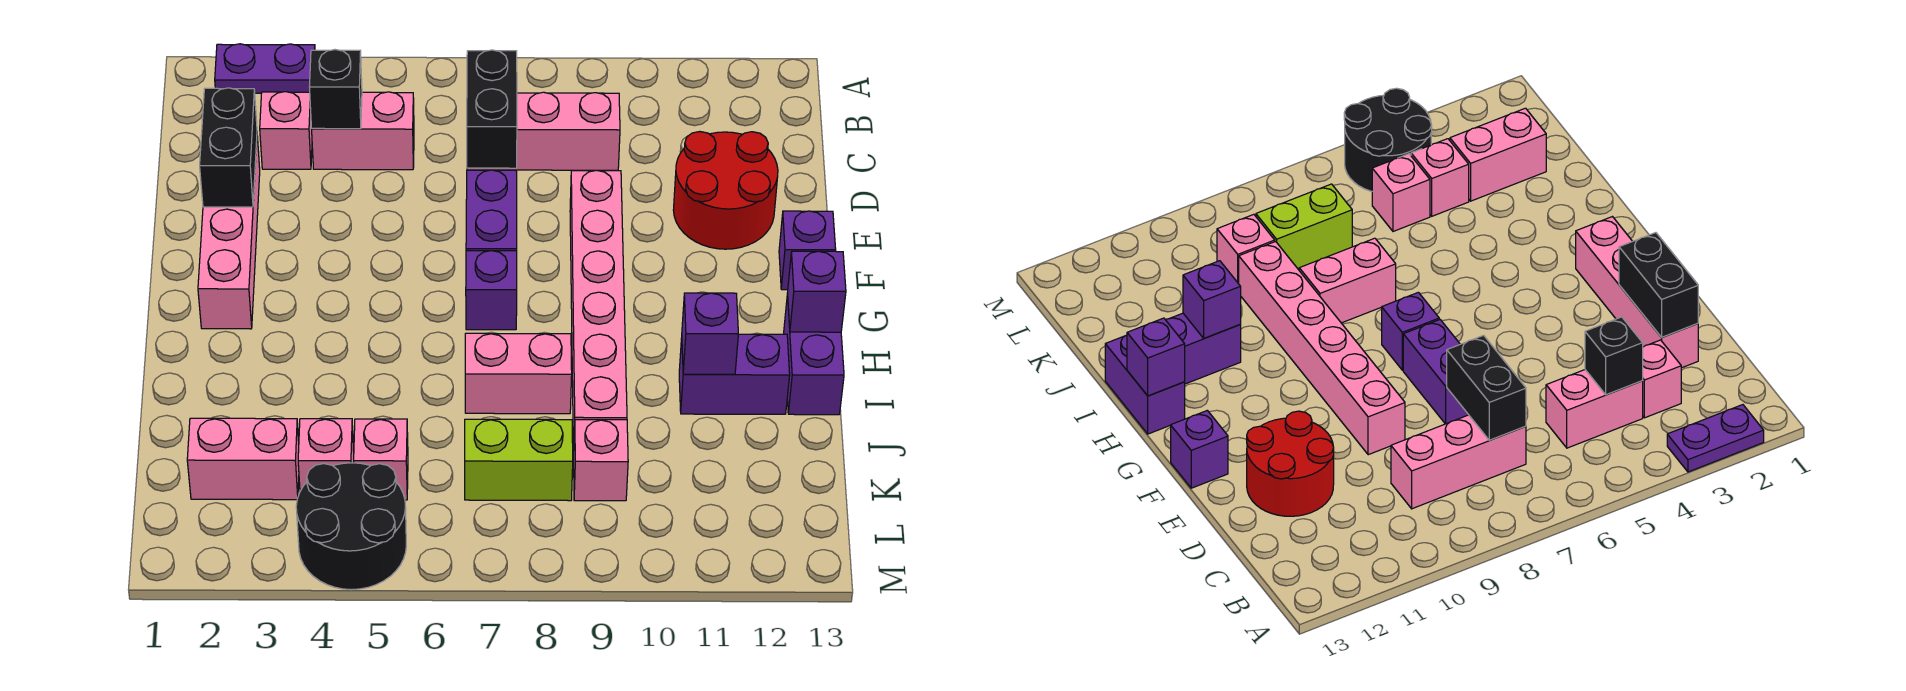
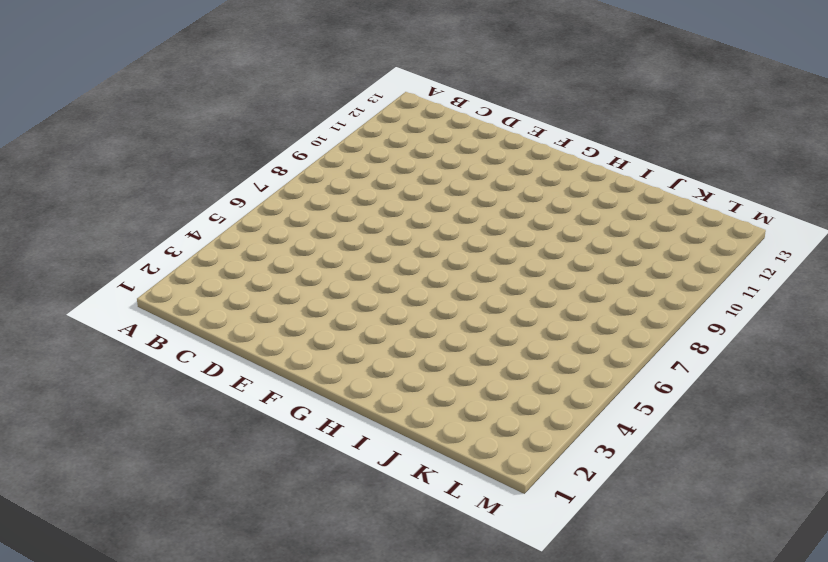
none -> purple 1x2 plate [215,44,315,93]
none -> pink 1x1 brick [260,92,312,169]
none -> pink 1x2 brick [312,92,414,170]

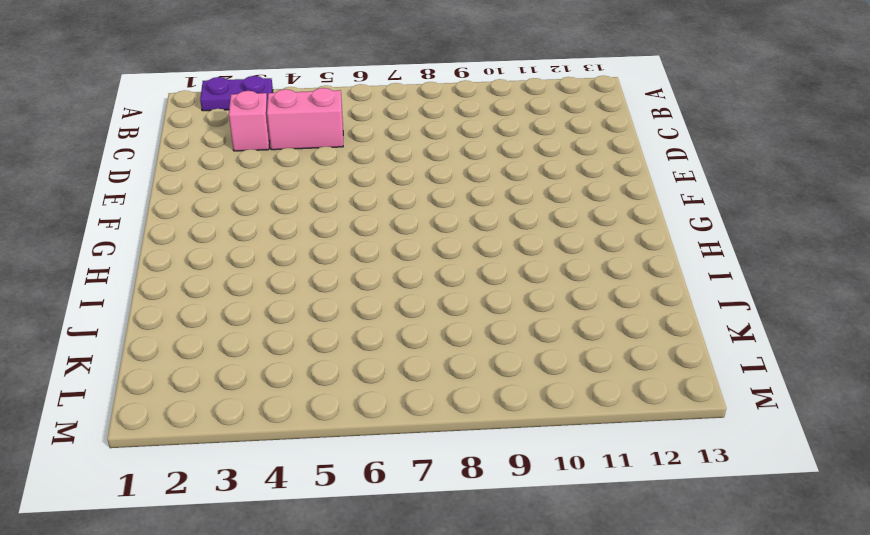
none -> pink 1x3 brick [467,92,620,170]
none -> pink 1x4 brick [198,136,260,329]
none -> red 2x2 round brick [673,132,778,249]

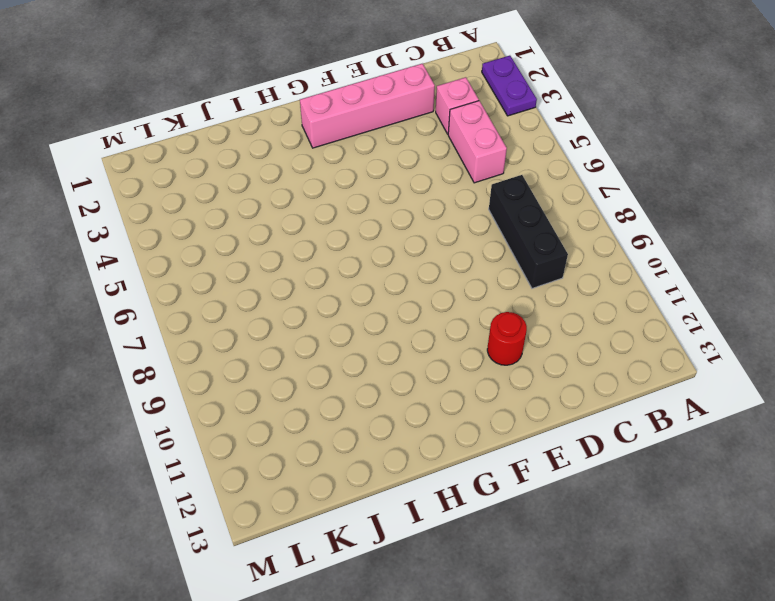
black 1x3 brick [489,175,568,288] -> pink 1x3 brick [467,92,620,170]
red 1x1 round brick [487,312,527,365] -> red 2x2 round brick [673,132,778,249]
none -> purple 1x2 brick [466,170,517,251]
none -> pink 1x6 brick [570,170,627,453]
none -> purple 1x1 brick [779,211,836,290]

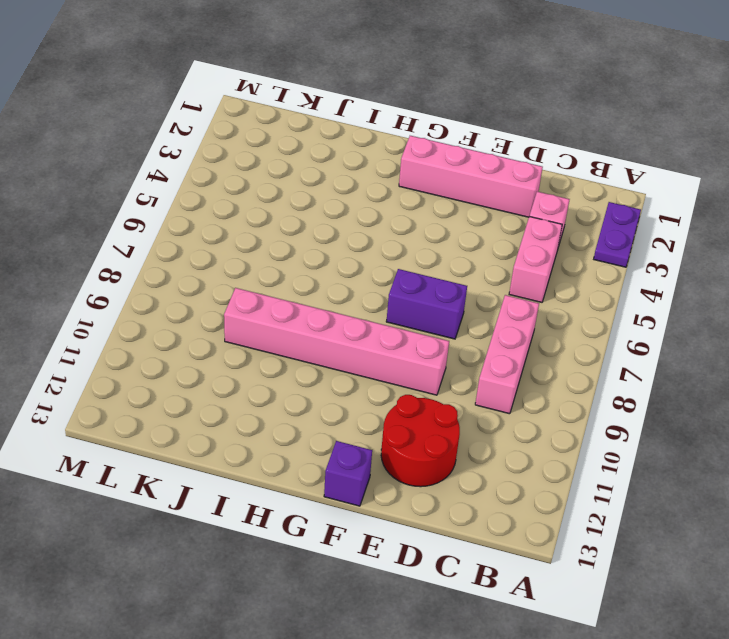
none -> purple 1x1 brick [466,251,517,330]
none -> purple 1x2 brick [784,293,844,415]
none -> pink 1x2 brick [465,333,572,414]

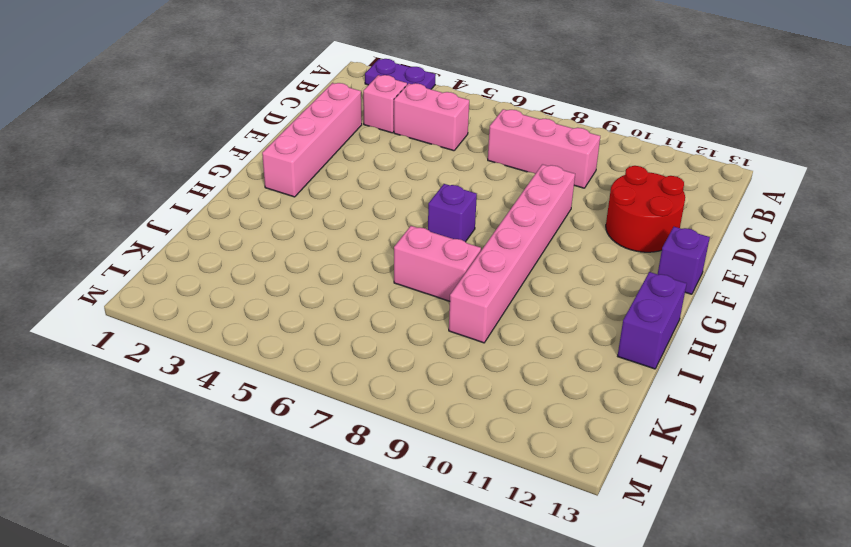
none -> purple 1x2 brick [466,170,517,251]
none -> purple 1x2 brick [679,334,790,414]
none -> pink 1x2 brick [187,418,299,500]

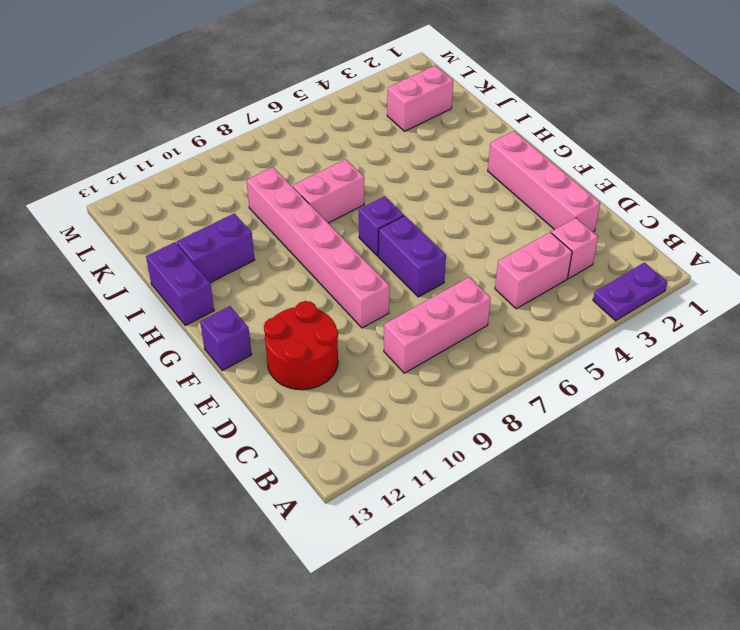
none -> pink 1x1 brick [298,419,354,491]
none -> pink 1x1 brick [354,419,408,500]
none -> lime 1x2 brick [465,419,573,501]

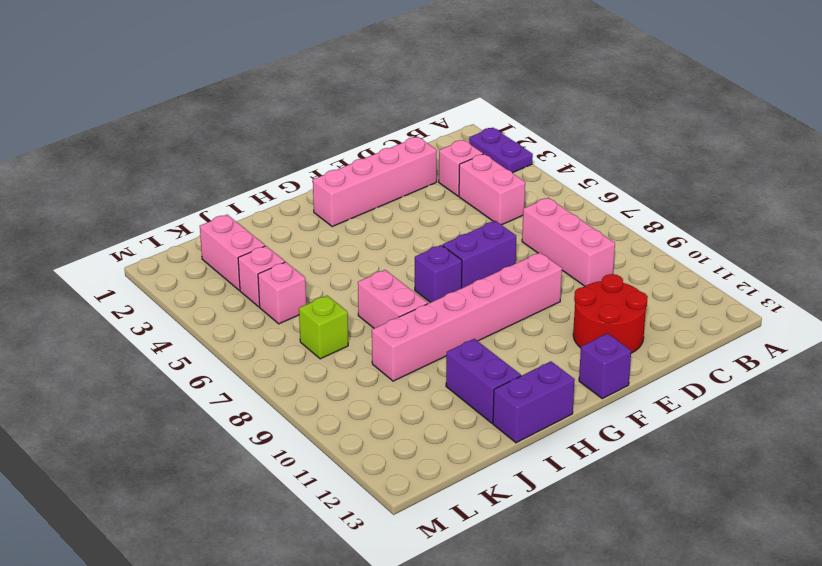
lime 1x1 brick [299,296,348,359] -> lime 1x2 brick [465,419,573,501]
none -> pink 1x1 brick [574,420,628,501]
none -> black 2x2 round brick [296,463,406,590]
none -> black 1x1 brick [310,50,362,129]

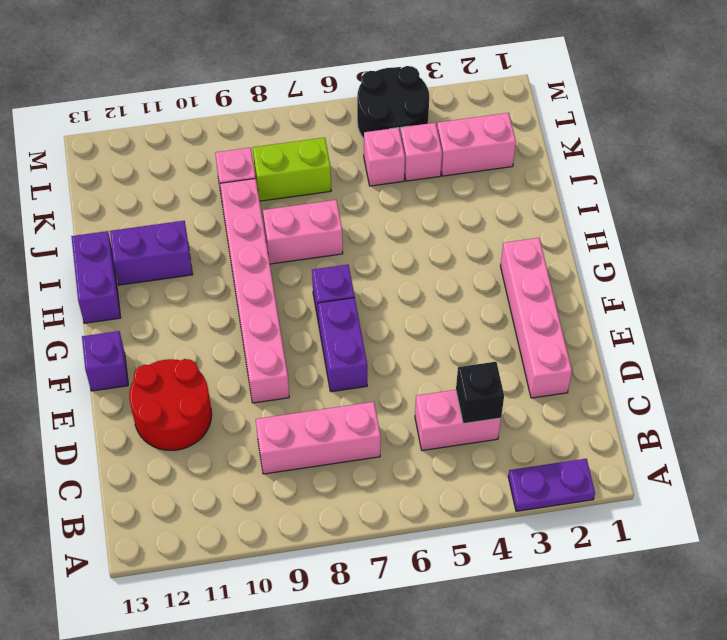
none -> pink 1x1 brick [260,92,312,169]
none -> black 1x2 brick [467,50,517,168]
none -> black 1x2 brick [200,88,257,207]

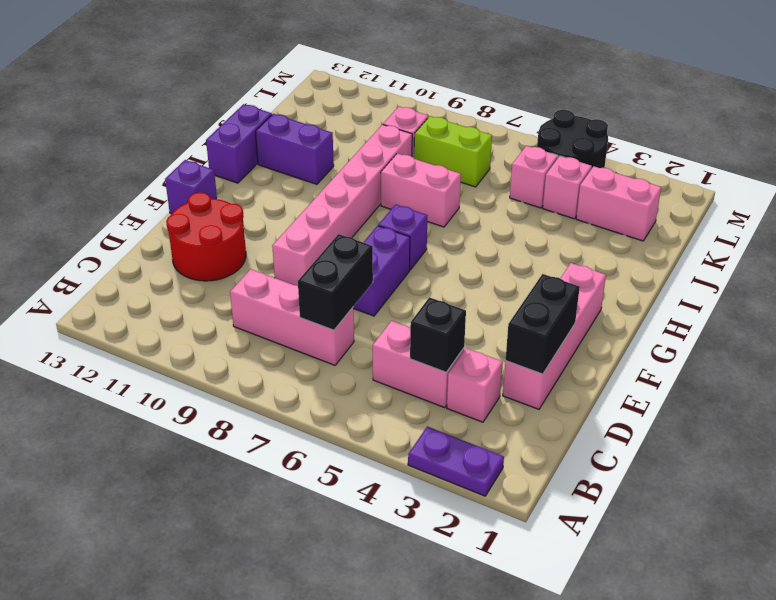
none -> purple 1x1 brick [788,251,846,332]
none -> purple 1x1 brick [682,293,738,374]

